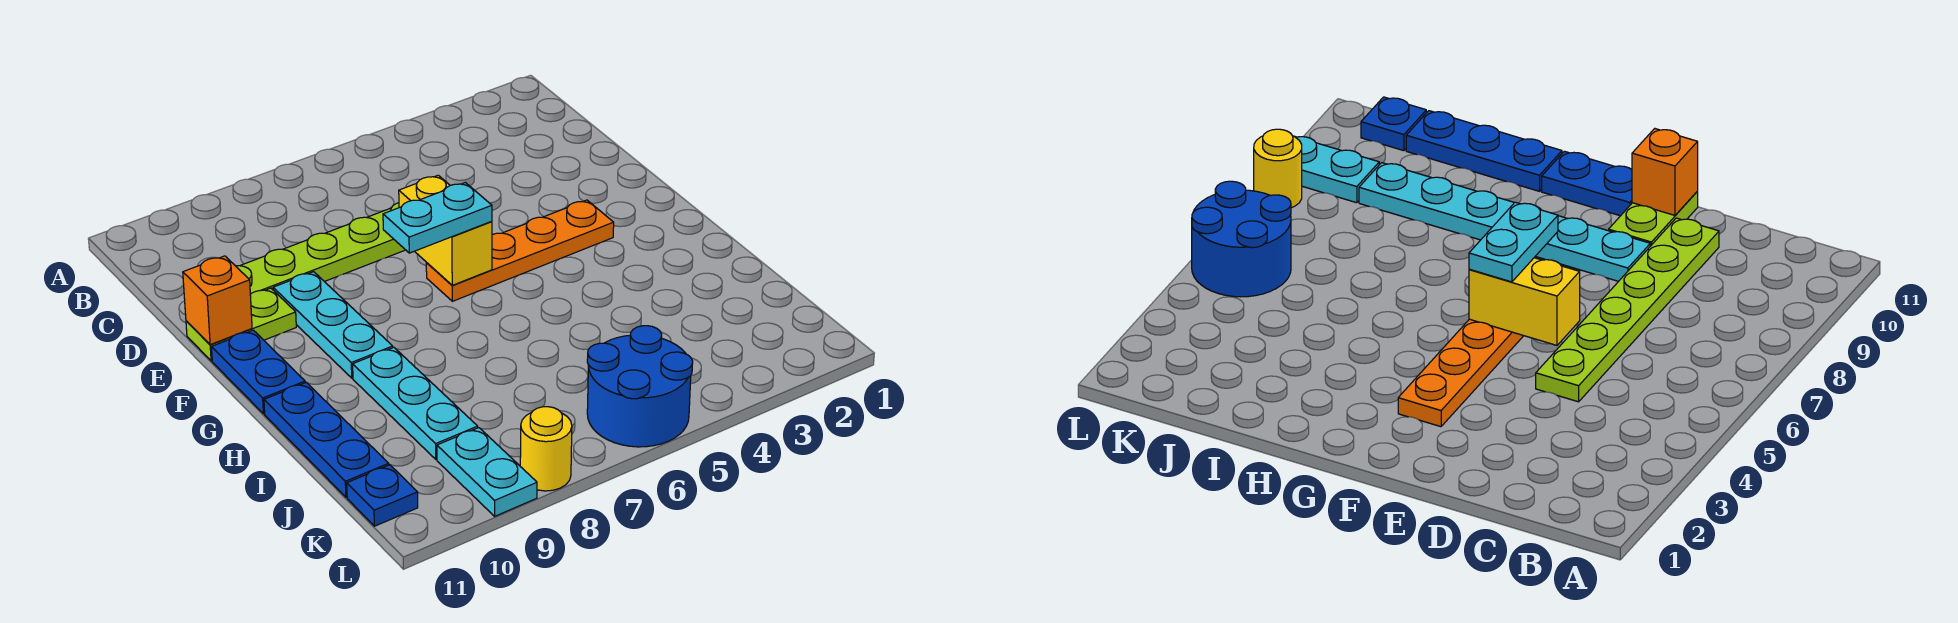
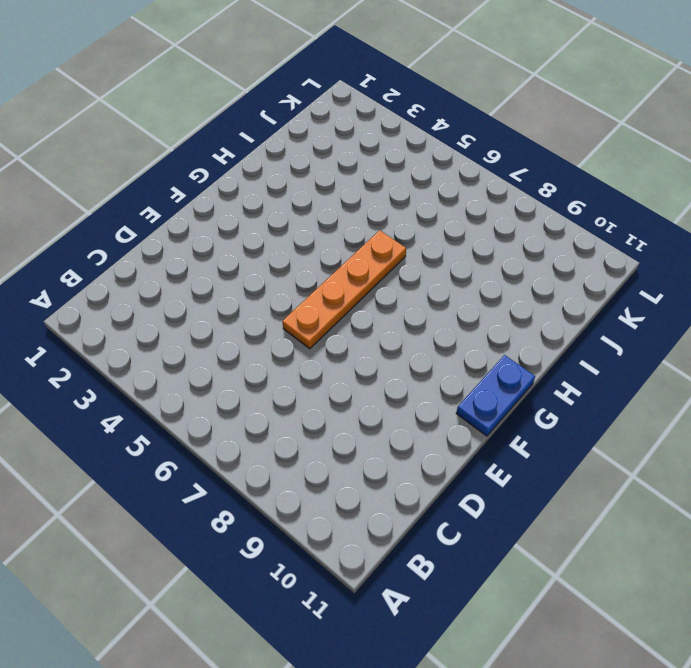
orange 1x4 plate [282,230,406,349] -> orange 1x4 plate turned to [426,200,614,301]
none -> lime 1x6 plate [236,203,405,294]
none -> cyan 1x3 plate [273,272,393,378]
none -> lime 1x2 plate [186,288,296,361]

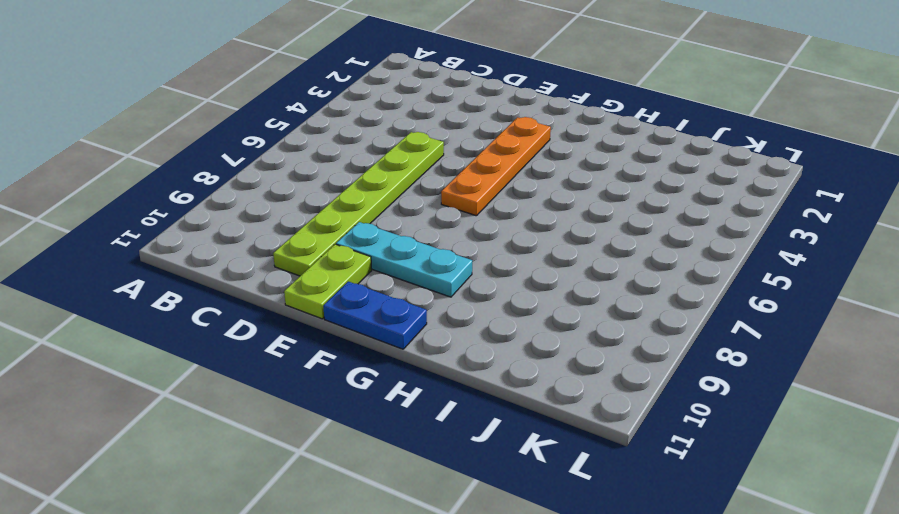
none -> cyan 1x3 plate [353,347,478,459]
none -> blue 1x3 plate [264,382,389,497]
none -> blue 2x2 round brick [587,326,693,447]

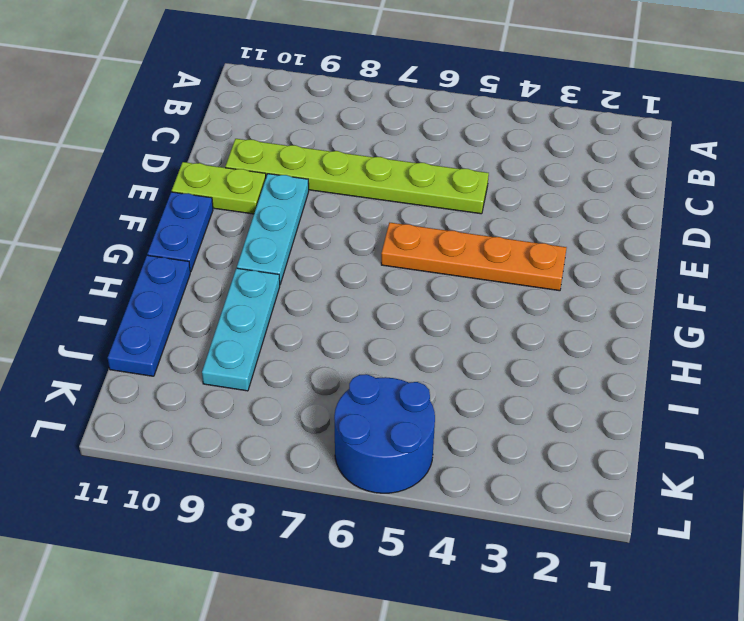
none -> cyan 1x2 plate [437,428,537,516]
none -> blue 1x1 plate [347,465,418,526]
none -> yellow 1x1 round brick [520,407,572,491]

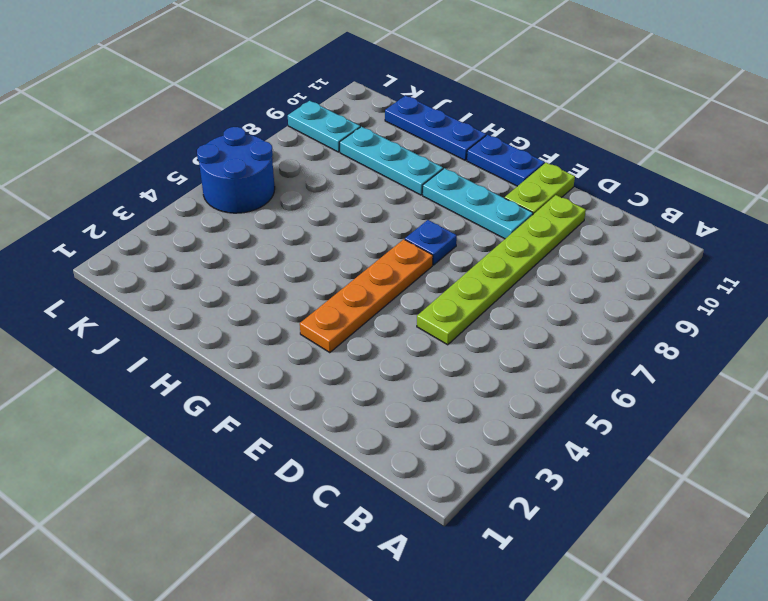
blue 1x1 plate [405,220,457,265] -> blue 1x1 plate moved to [347,465,418,526]
none -> yellow 1x1 round brick [520,407,572,491]
none -> yellow 1x2 brick [399,175,492,285]
none -> orange 1x1 brick [183,256,252,345]

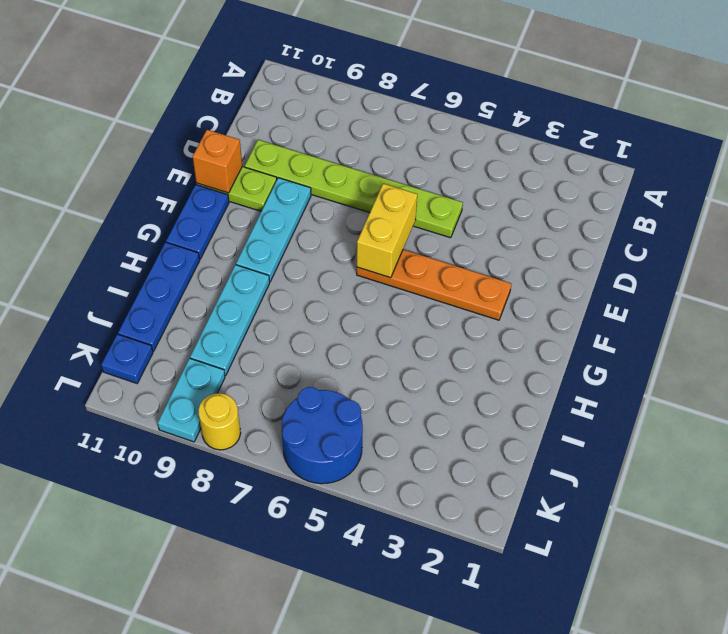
none -> cyan 1x2 plate [383,183,492,253]

